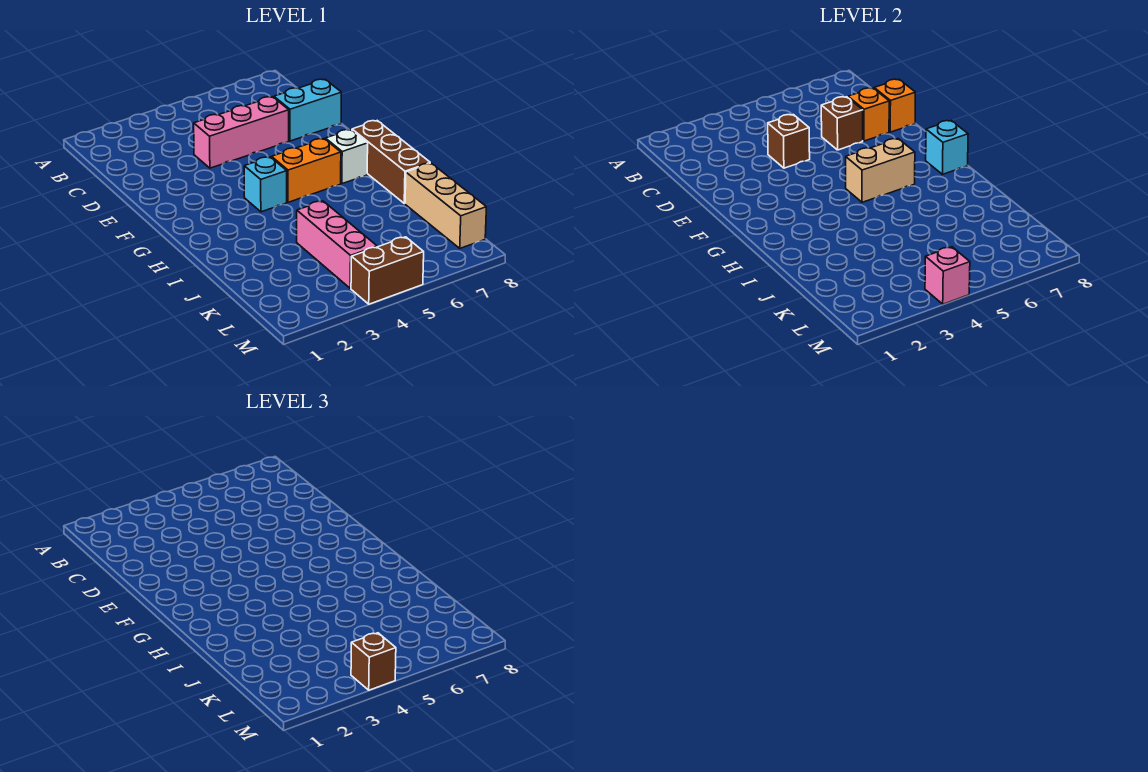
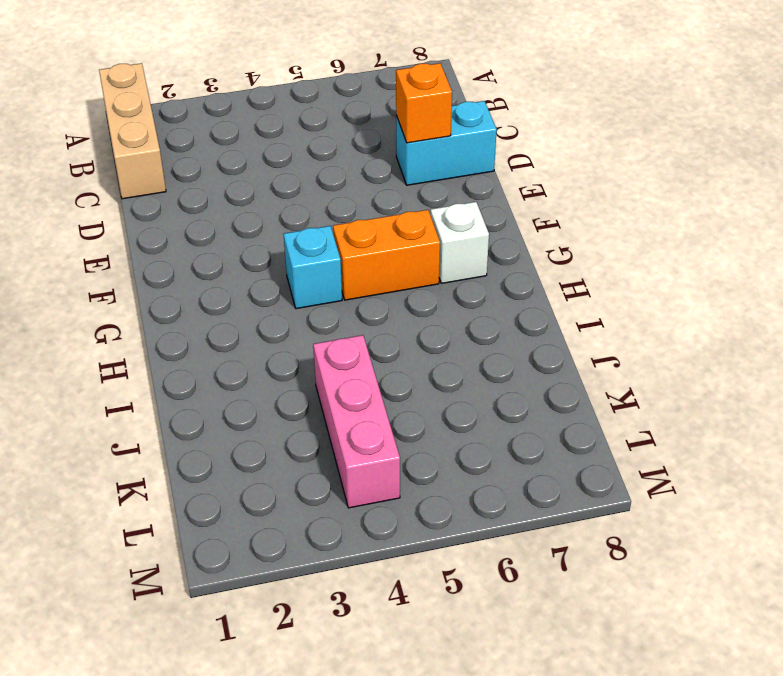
tan 1x3 brick [99,63,166,199] -> tan 1x3 brick moved to [405,163,486,248]
none -> pink 1x3 brick [194,97,289,168]
none -> brown 1x3 brick [352,121,430,203]
none -> brown 1x2 brick [351,237,424,304]

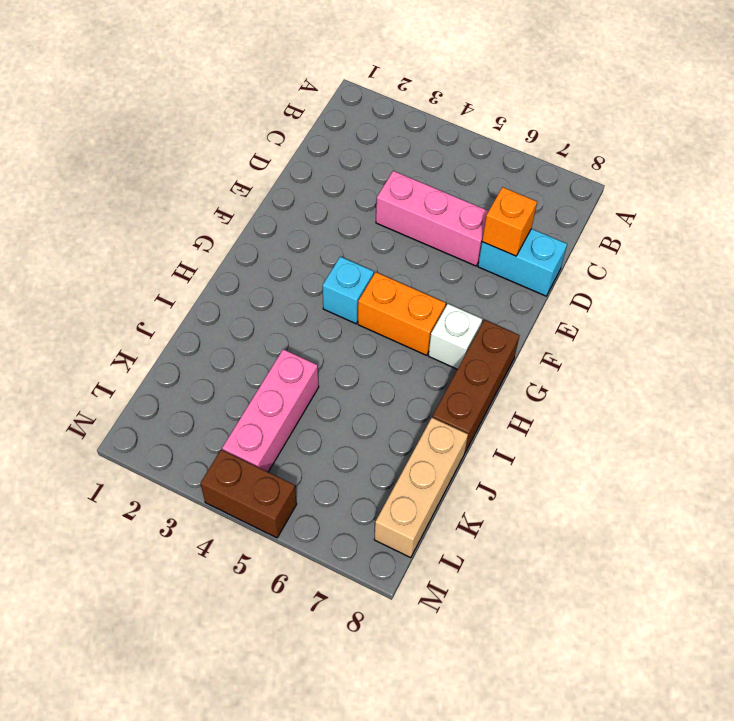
none -> brown 1x1 brick [768,115,810,168]
none -> brown 1x1 brick [821,97,863,150]
none -> orange 1x1 brick [874,79,915,132]

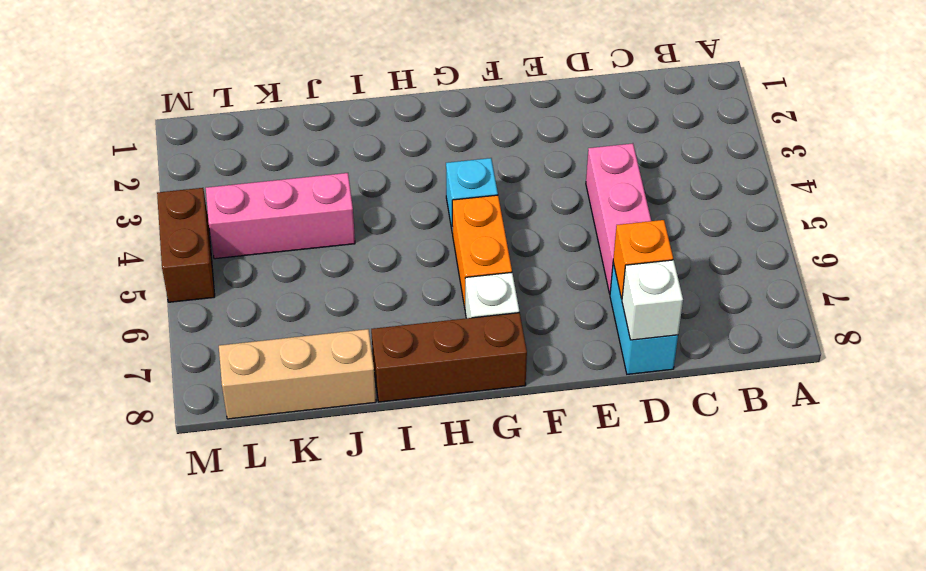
white 1x1 brick [622,260,683,340] -> orange 1x1 brick [874,79,915,132]
none -> brown 1x1 brick [768,115,810,168]
none -> brown 1x1 brick [821,97,863,150]
none -> tan 1x2 brick [846,139,915,202]

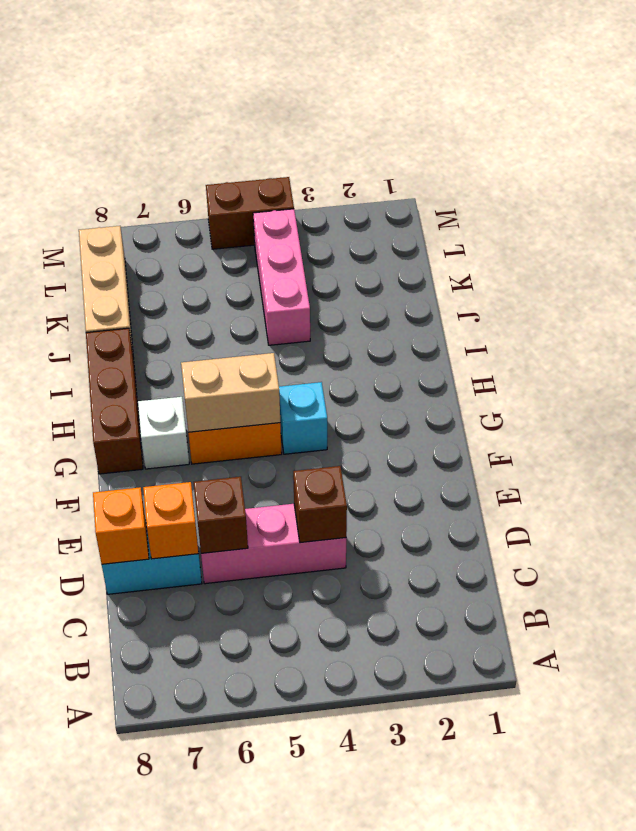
none -> cyan 1x1 brick [926,121,968,174]
none -> pink 1x1 brick [925,247,970,304]
none -> brown 1x1 brick [351,633,396,690]

